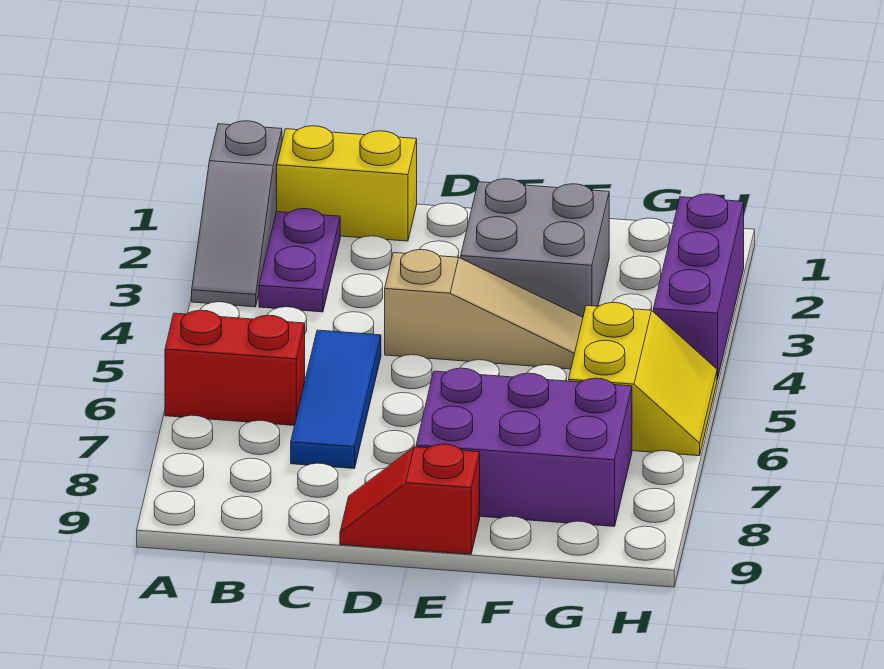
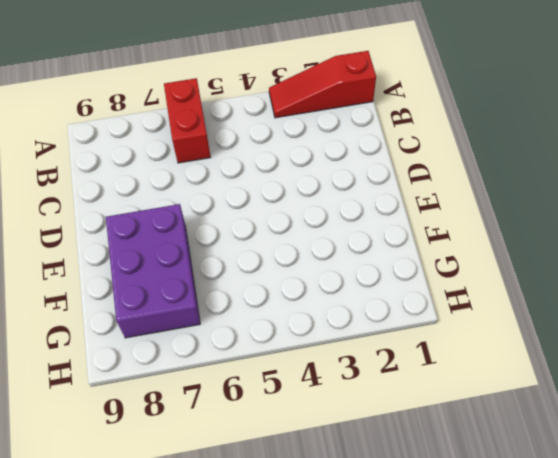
red 1x3 slope [269,51,376,118] -> grey 1x3 slope [192,121,282,307]
none -> yellow 1x2 brick [277,126,417,241]
none -> purple 1x2 plate [259,209,340,312]

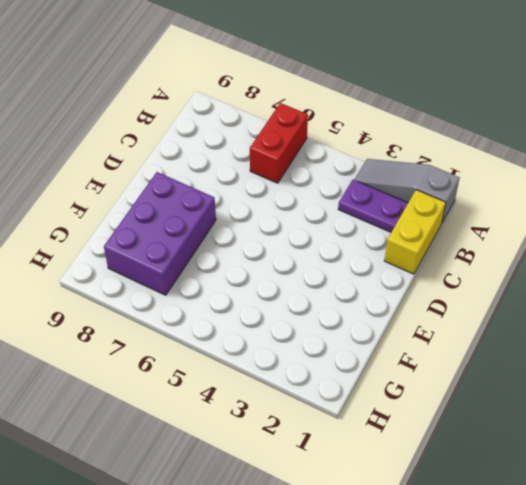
none -> blue 1x3 tile [291,330,381,468]
none -> tan 1x3 slope [385,250,583,369]

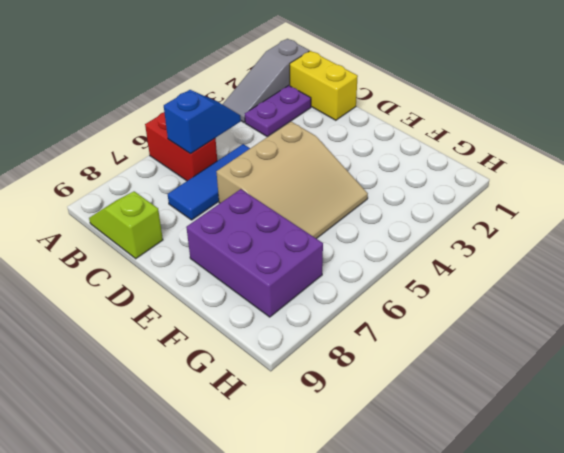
blue 1x2 slope [164,90,241,154] -> none
lime 1x2 slope [89,191,163,259] -> none
tan 3x3 slope [216,122,368,239] -> tan 1x3 slope [385,250,583,369]
none -> red 1x2 slope [340,444,480,554]
none -> grey 2x2 brick [461,179,609,317]

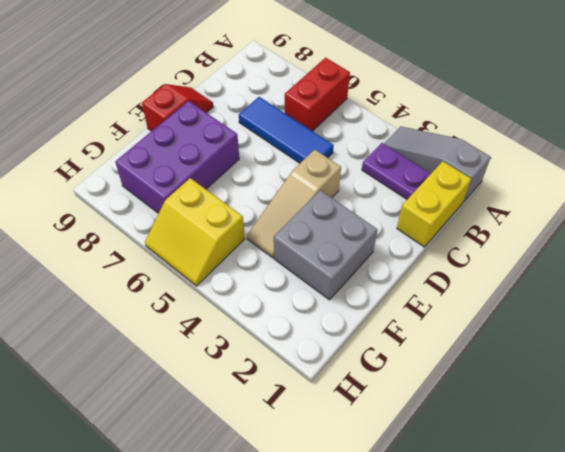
none -> purple 1x3 brick [654,194,744,380]

